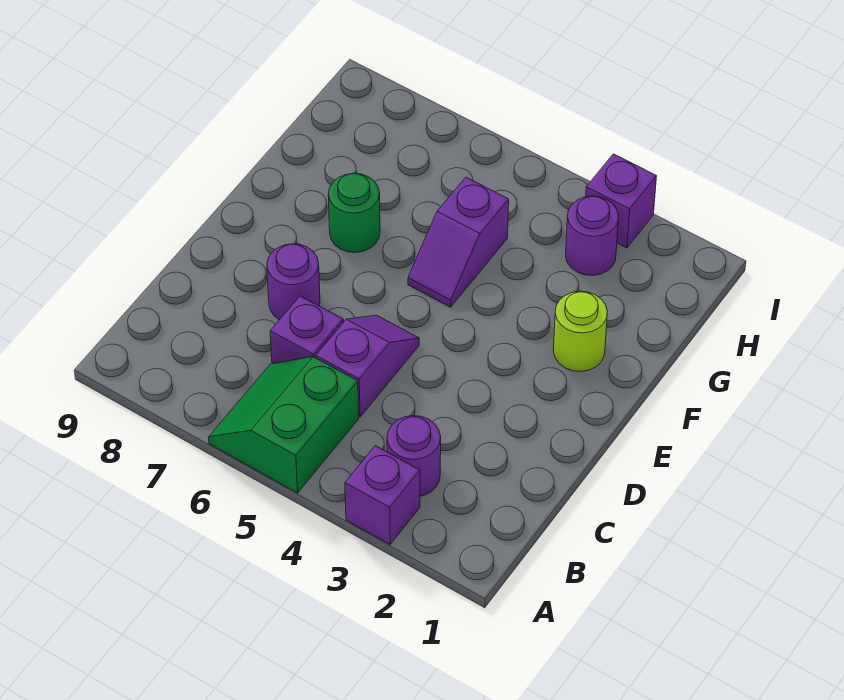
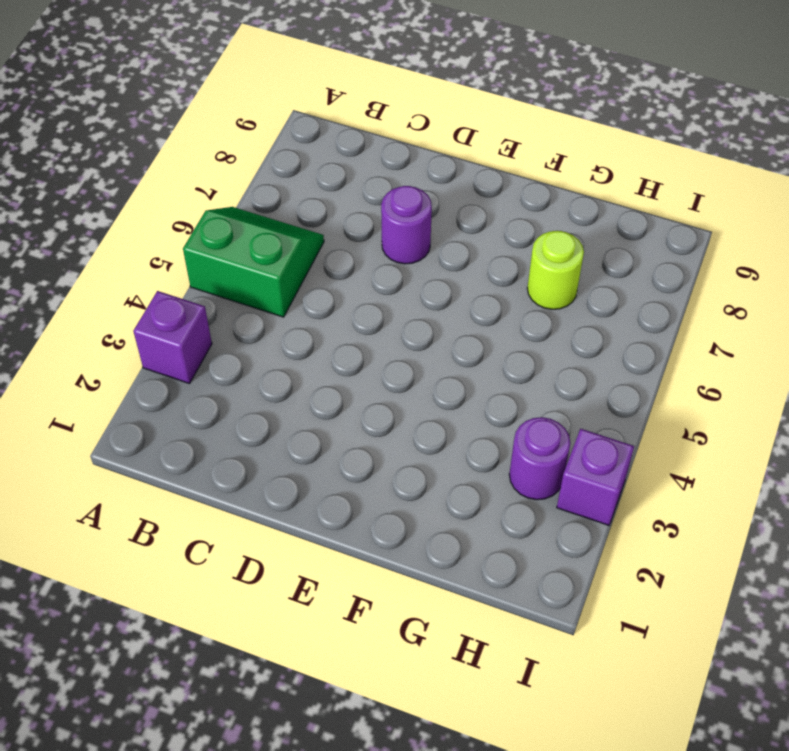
lime 1x1 round brick [527,231,584,309] -> lime 1x1 round brick moved to [553,291,607,372]
none -> purple 1x1 round brick [387,416,441,496]
none -> purple 1x2 slope [316,315,419,417]

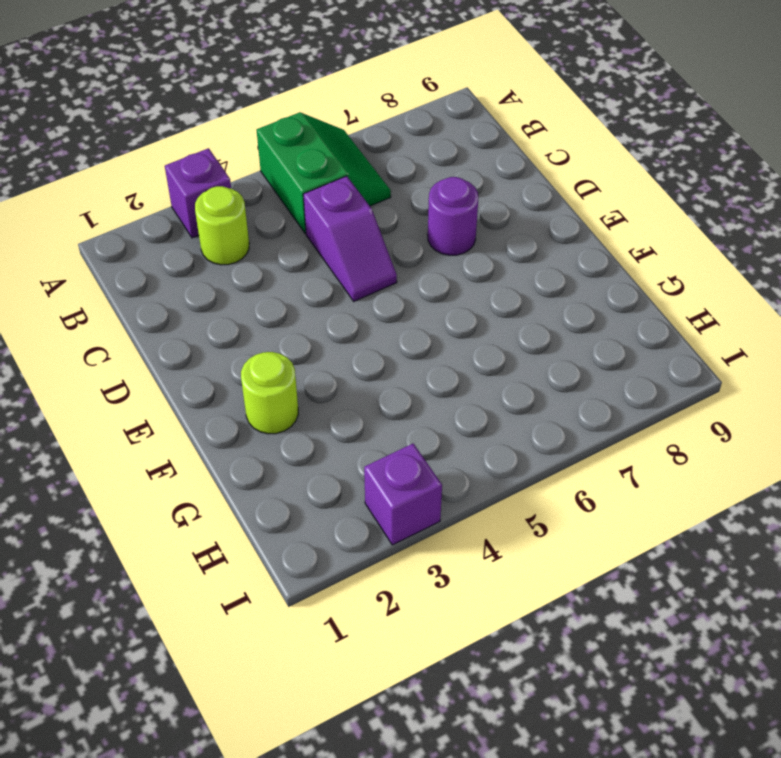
lime 1x1 round brick [195,186,249,265] -> purple 1x1 round brick [387,416,441,496]
none -> purple 1x1 brick [270,296,343,364]
none -> purple 1x2 slope [408,177,509,307]

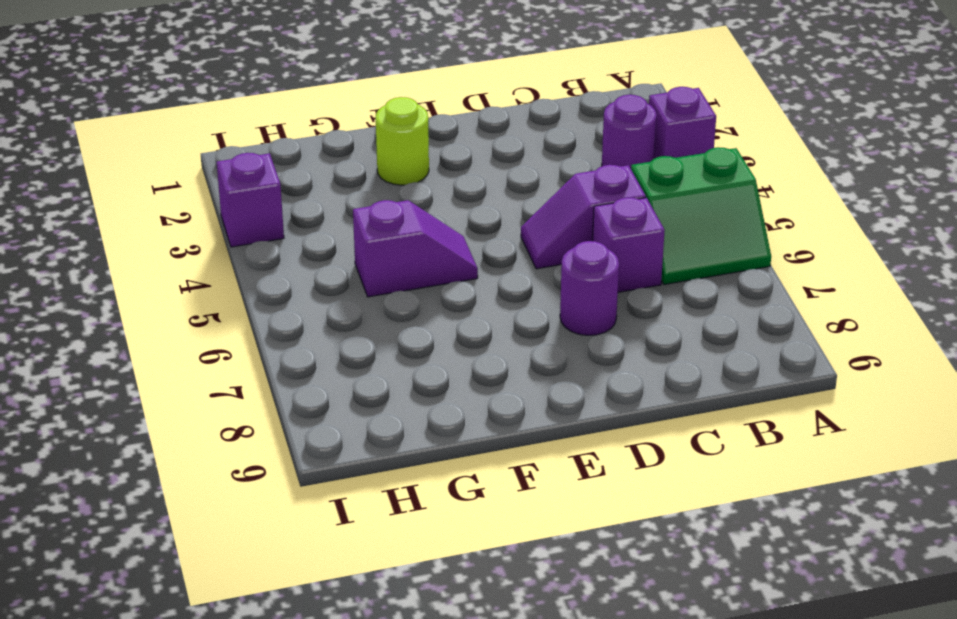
none -> green 1x1 round brick [328,173,380,253]
none -> purple 1x1 round brick [566,196,619,276]

